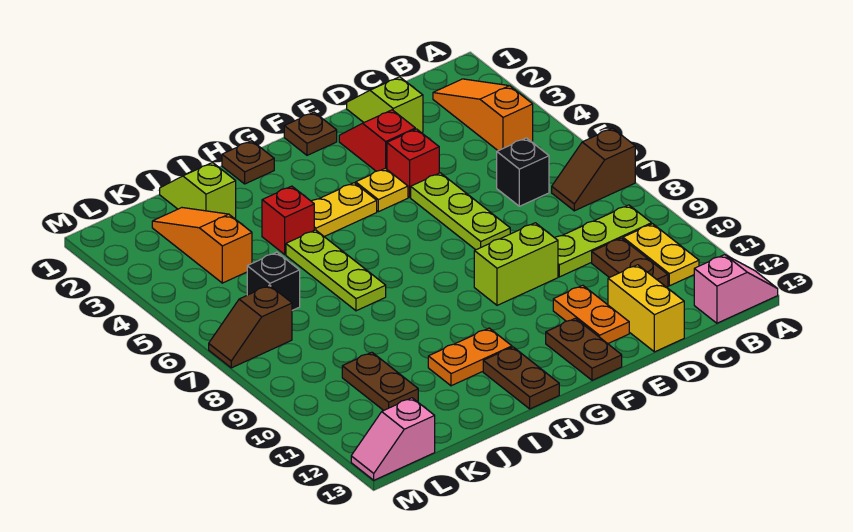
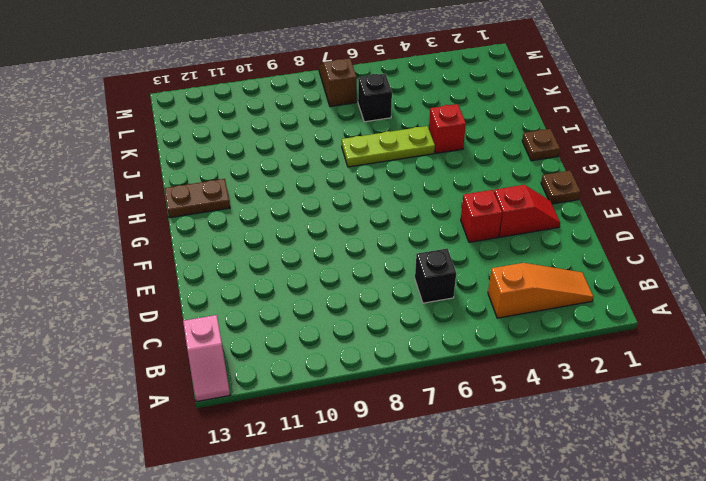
none -> brown 1x2 slope [552,128,635,211]
none -> lime 1x3 plate [555,205,652,277]
none -> yellow 1x2 plate [623,224,699,286]

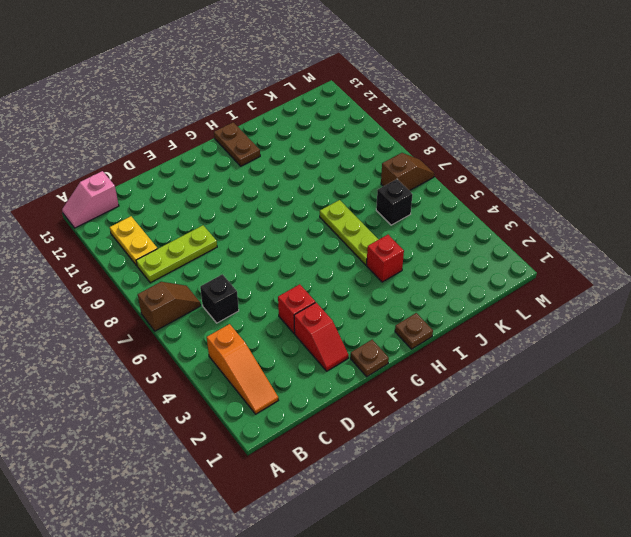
none -> brown 1x2 plate [592,238,668,287]
none -> lime 1x2 slope [347,77,423,133]
none -> yellow 1x2 brick [608,265,684,352]

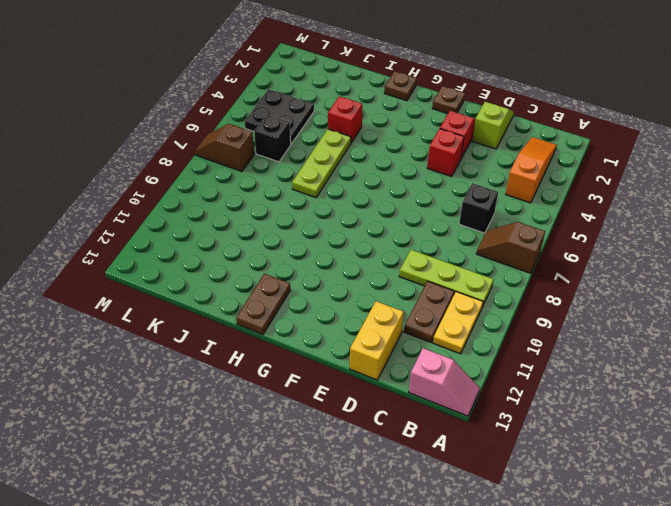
black 2x2 plate [244,89,314,144] -> orange 1x3 slope [152,208,252,283]
none -> lime 1x3 plate [411,173,510,250]
none -> lime 1x2 brick [474,223,558,305]
none -> orange 1x2 plate [553,285,629,344]

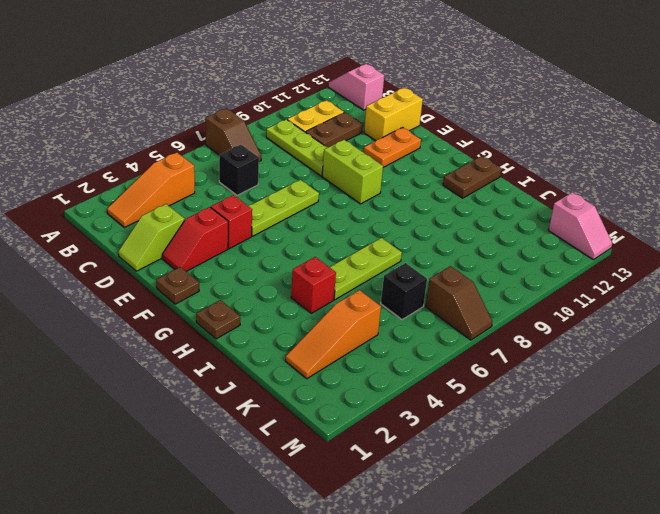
none -> yellow 1x1 plate [356,168,408,212]
none -> brown 1x2 plate [546,318,622,380]
none -> yellow 1x2 plate [311,183,377,237]

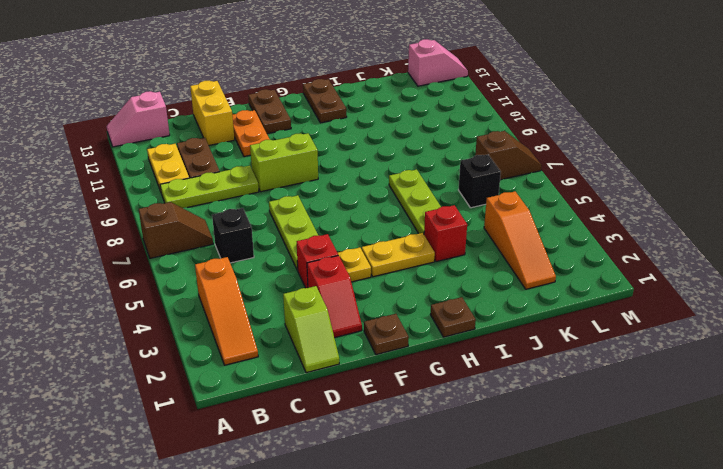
none -> orange 1x2 plate [428,328,512,386]
none -> lime 1x2 slope [160,163,236,218]
none -> brown 1x2 plate [342,352,418,410]

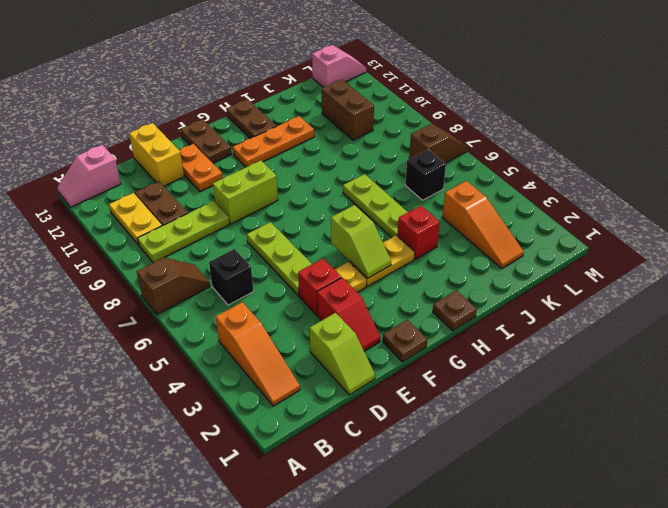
lime 1x2 slope [331,205,391,278] -> lime 1x2 slope moved to [160,163,236,218]
orange 1x3 plate [233,116,314,167] -> orange 1x2 plate [428,328,512,386]
brown 1x2 brick [322,79,374,140] -> brown 1x2 plate [342,352,418,410]

